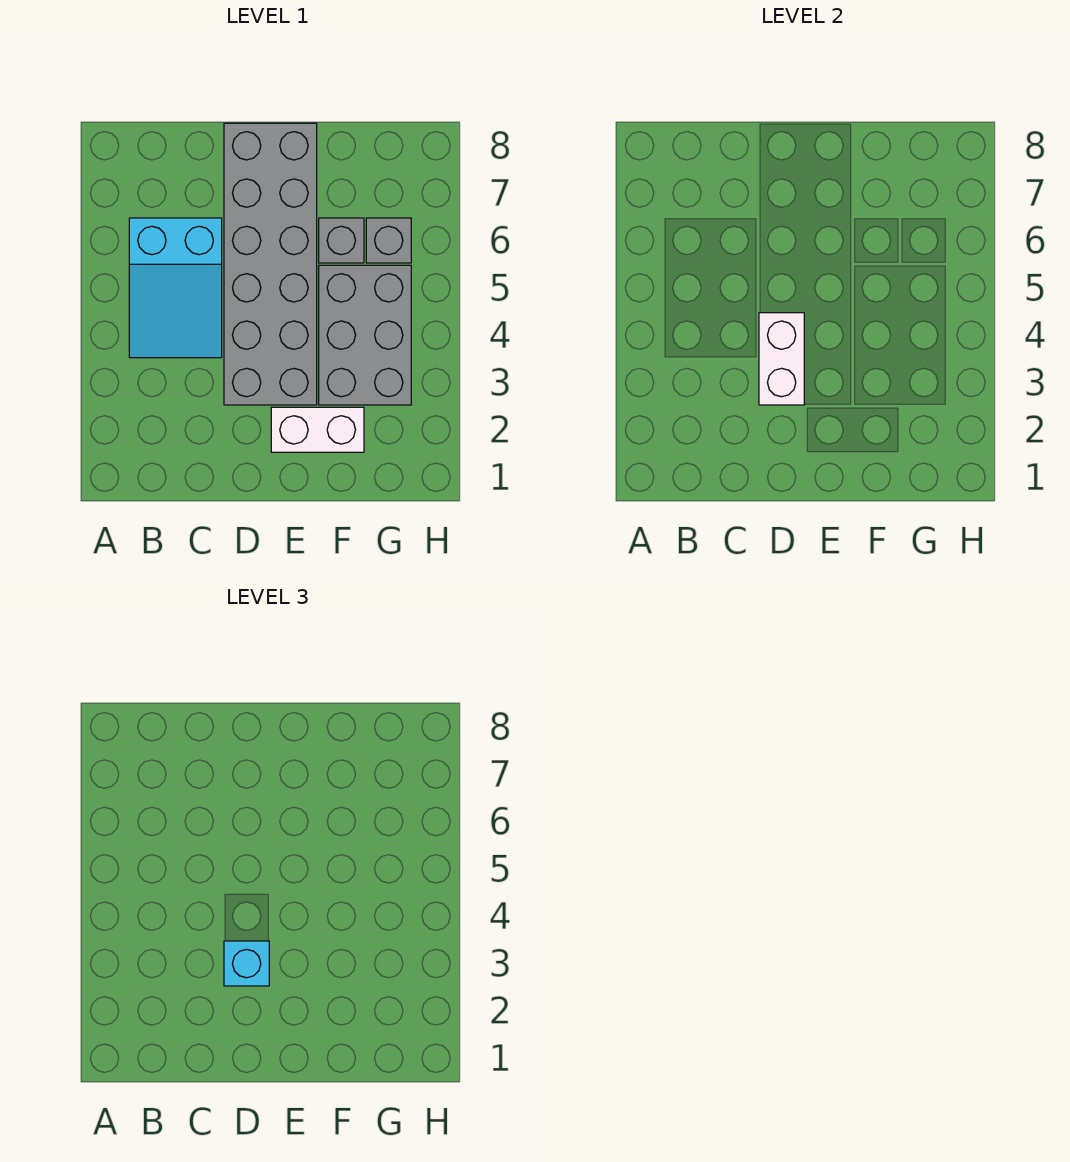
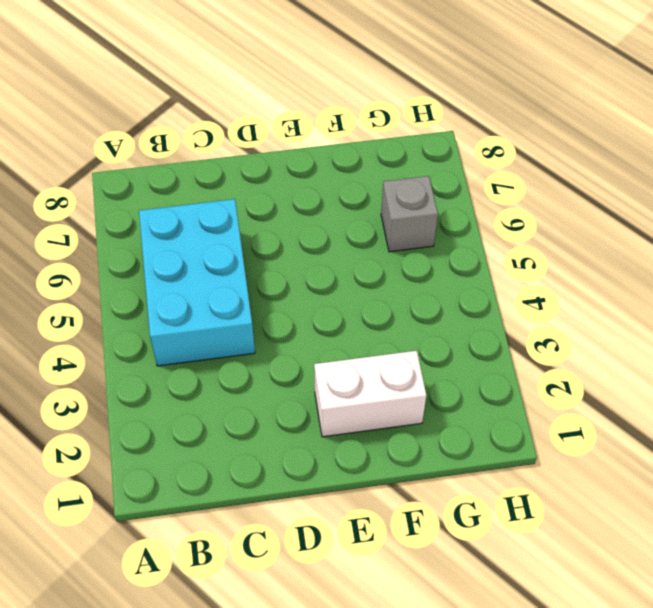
cyan 2x3 brick [139,199,255,366] -> cyan 2x3 slope [129,218,222,358]
none -> grey 2x6 brick [224,123,317,405]
none -> grey 2x3 brick [319,265,411,405]

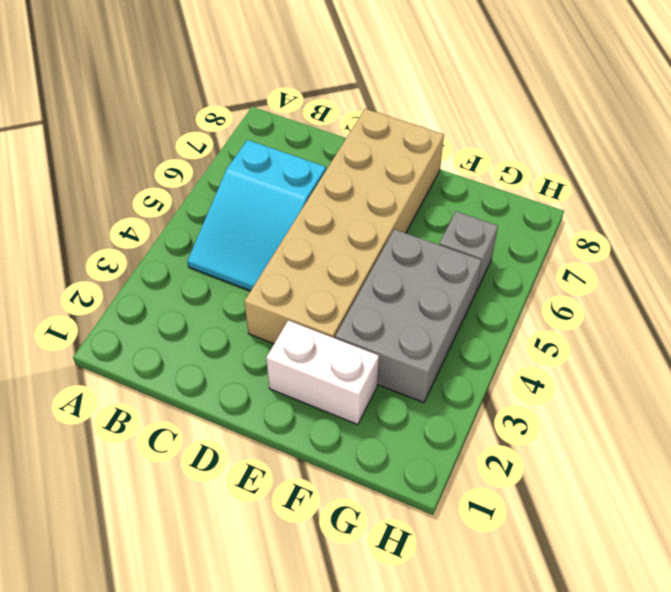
tan 2x6 brick [244,109,444,344] -> grey 2x6 brick [224,123,317,405]
none -> grey 1x1 brick [319,218,364,263]
none -> white 1x2 brick [759,313,804,405]

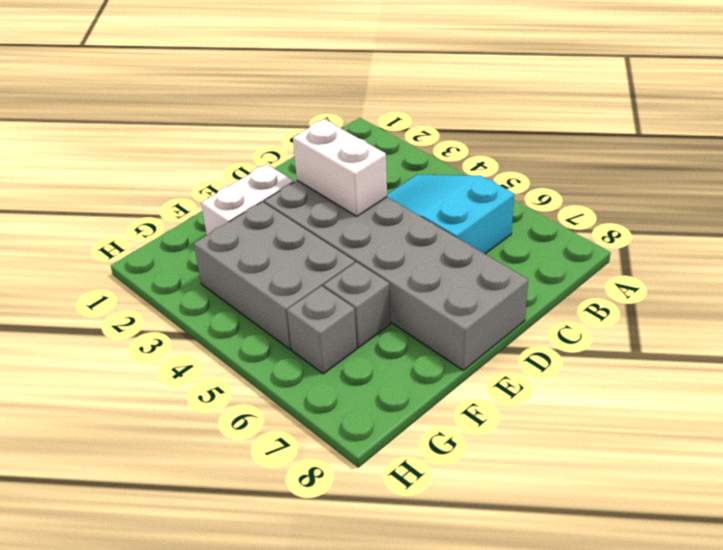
none -> cyan 1x1 brick [224,941,269,986]

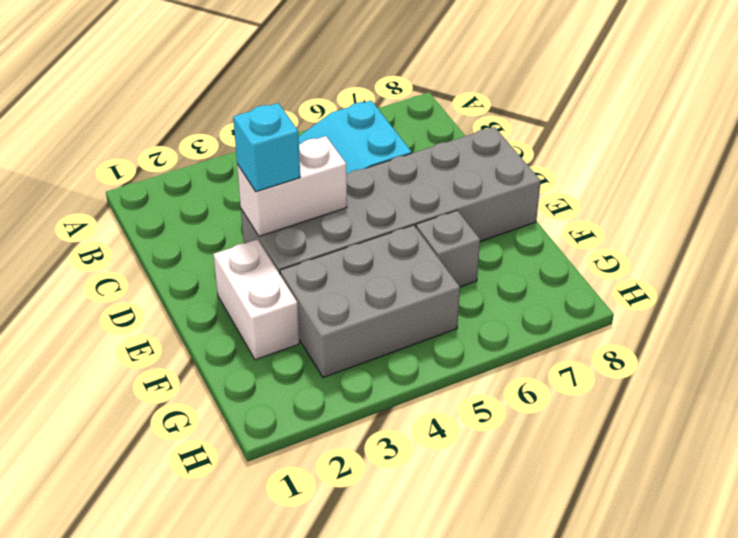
none -> grey 1x1 brick [366,218,411,263]

